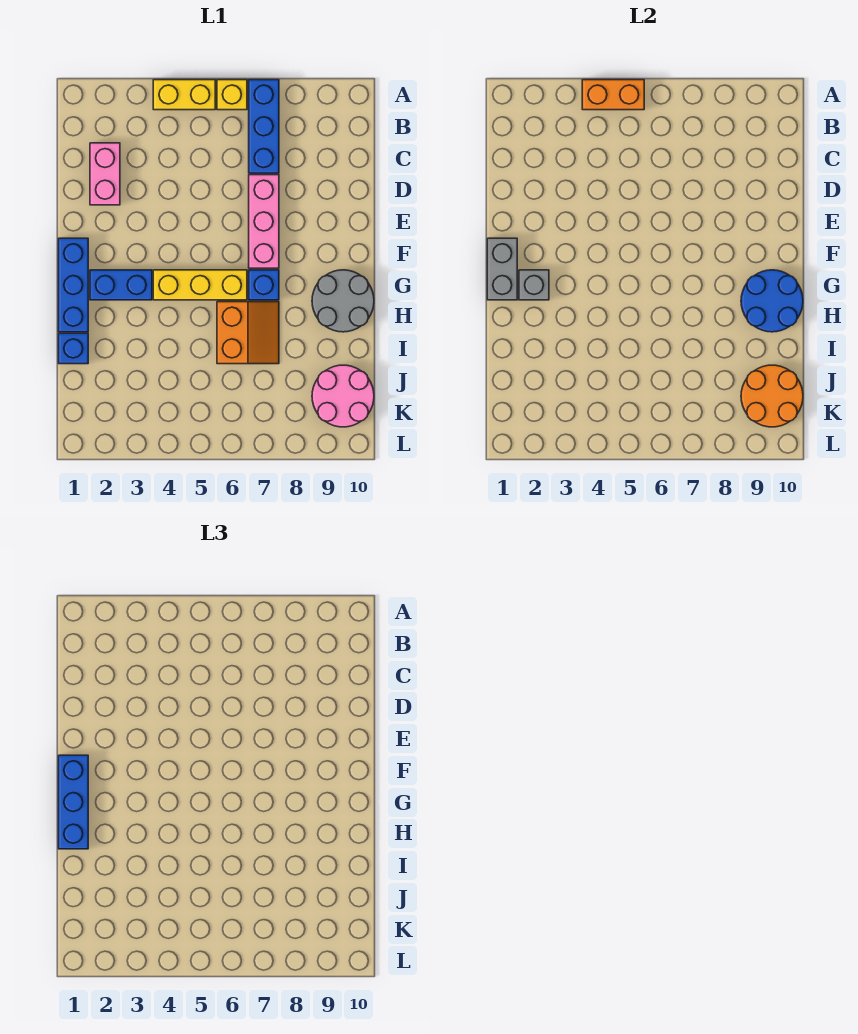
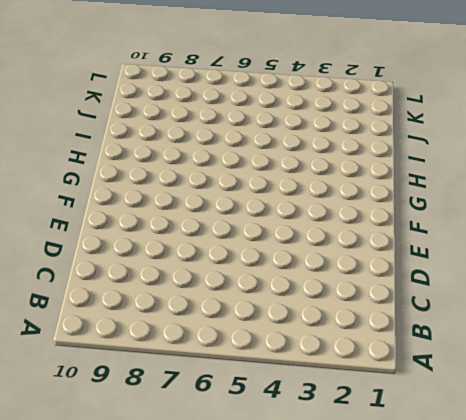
none -> yellow 1x2 brick [153,80,215,110]
none -> yellow 1x1 brick [217,80,247,110]
none -> blue 1x3 brick [249,80,279,173]

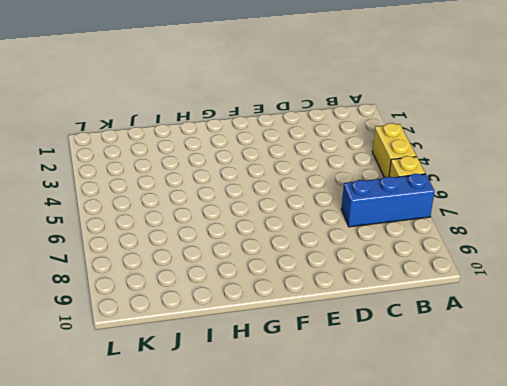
none -> pink 1x2 brick [90,143,120,205]
none -> pink 1x3 brick [249,175,279,268]
none -> blue 1x3 brick [58,238,88,332]

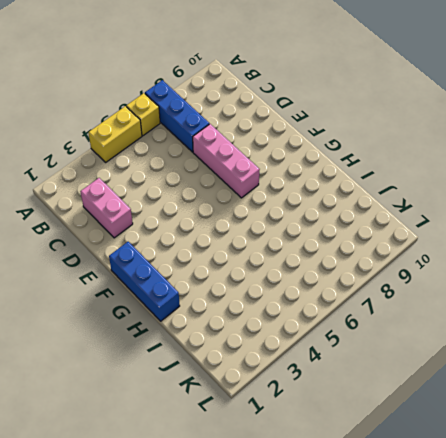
none -> blue 1x2 brick [90,270,152,300]
none -> yellow 1x3 brick [153,270,247,300]
none -> blue 1x1 brick [249,270,279,300]

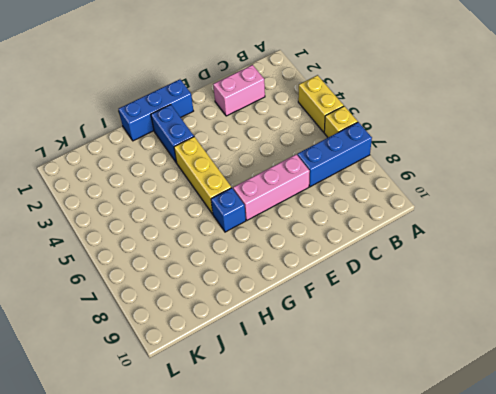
none -> grey 2x2 round brick [312,270,374,332]
none -> orange 2x2 slope [217,302,279,364]
none -> blue 1x1 brick [58,333,88,364]

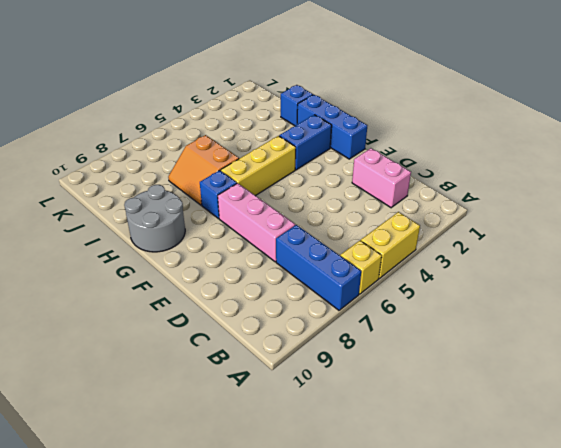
none -> pink 2x2 round brick [312,365,374,427]
none -> orange 1x2 brick [582,80,644,110]
none -> grey 1x2 brick [487,238,517,300]

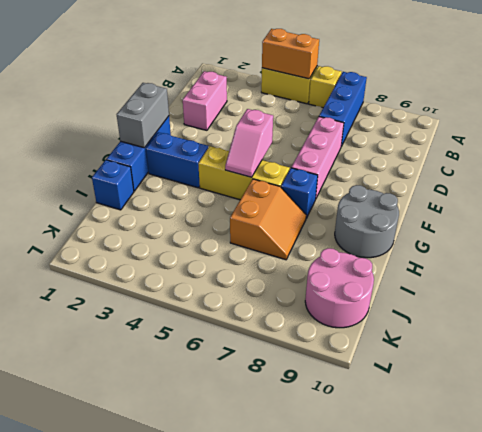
pink 1x2 slope [225,109,273,177] -> none
none -> grey 1x1 brick [519,270,549,300]
none -> blue 2x2 round brick [741,270,803,332]
none -> orange 2x2 round brick [741,365,803,427]

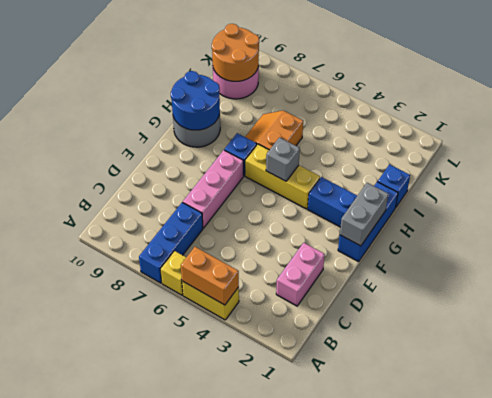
grey 1x1 brick [266,137,300,181] -> grey 1x1 brick moved to [519,270,549,300]
none -> blue 1x3 brick [58,755,88,849]

